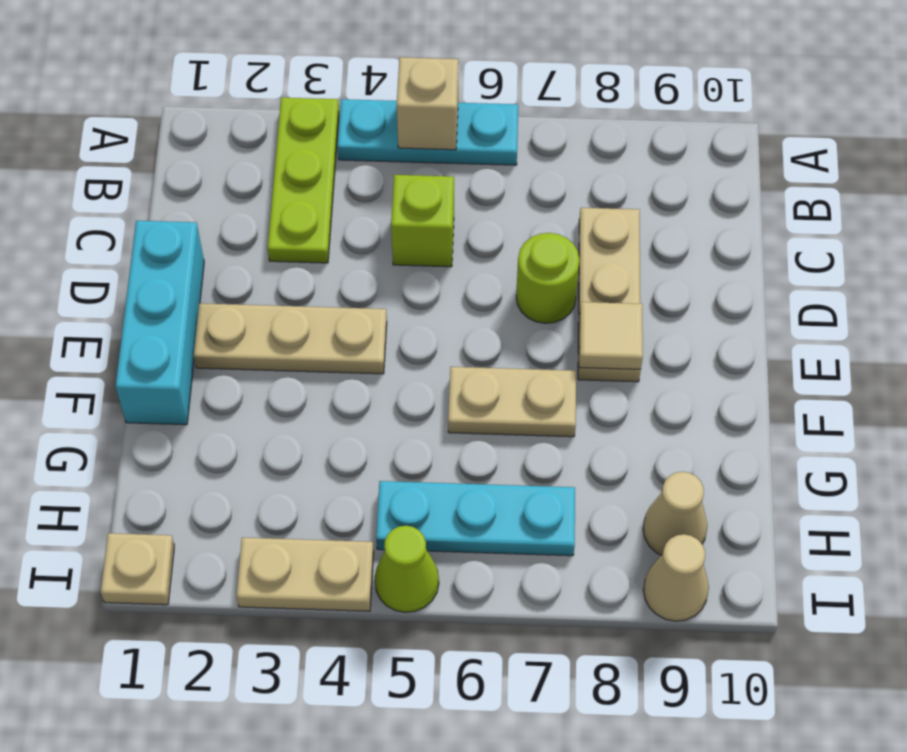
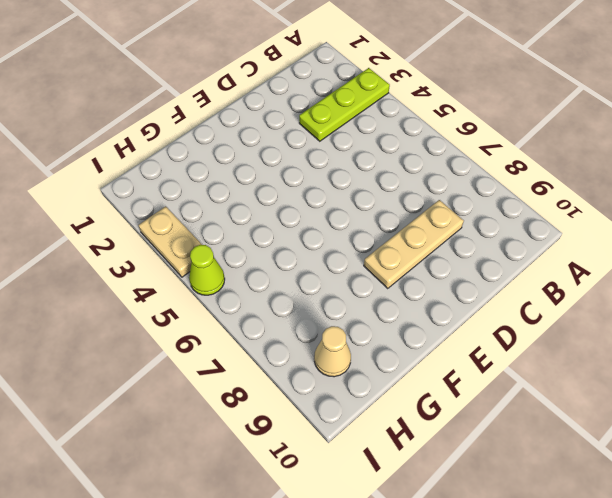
none -> cyan 1x3 plate [337,99,518,165]
none -> lime 1x1 brick [391,175,454,267]
none -> cyan 1x3 brick [115,221,204,425]

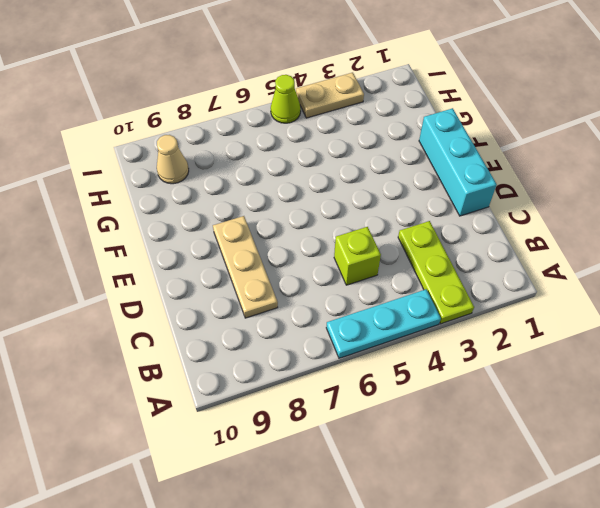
none -> lime 1x1 round brick [516,233,579,323]
none -> tan 1x3 plate [194,303,387,374]
none -> tan 1x2 plate [448,367,576,437]

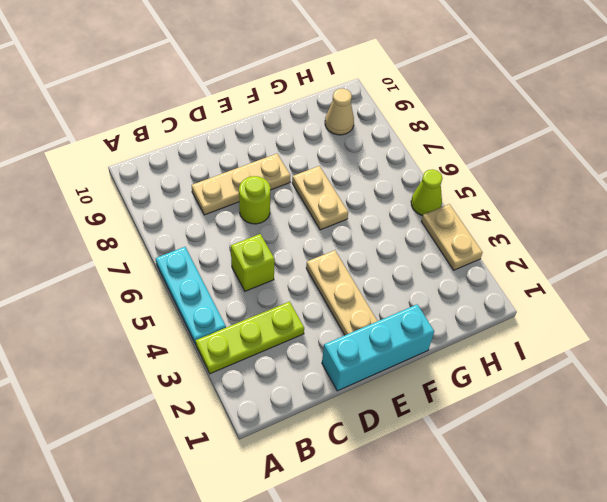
none -> cyan 1x3 plate [376,481,575,556]
none -> tan 1x1 plate [101,533,174,605]
none -> tan 1x1 cone [643,534,709,621]

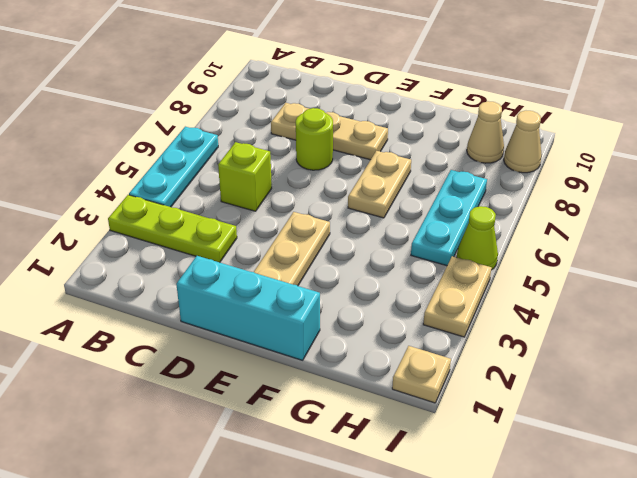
none -> tan 1x1 brick [397,57,458,150]
none -> tan 1x1 tile [579,302,643,369]

